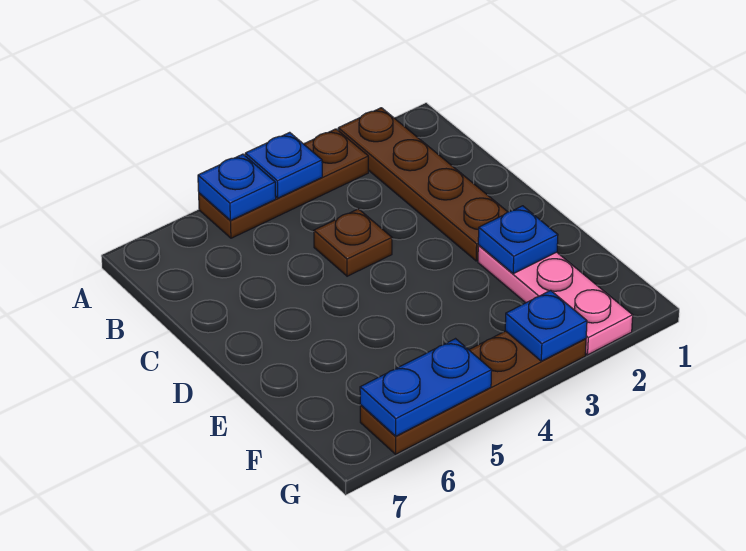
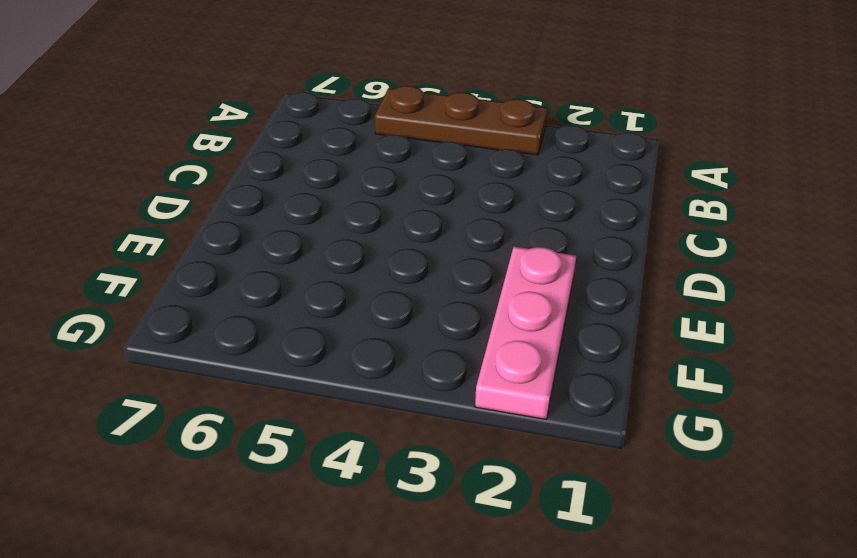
none -> brown 1x4 plate [338,108,507,261]
none -> brown 1x1 plate [314,209,392,276]

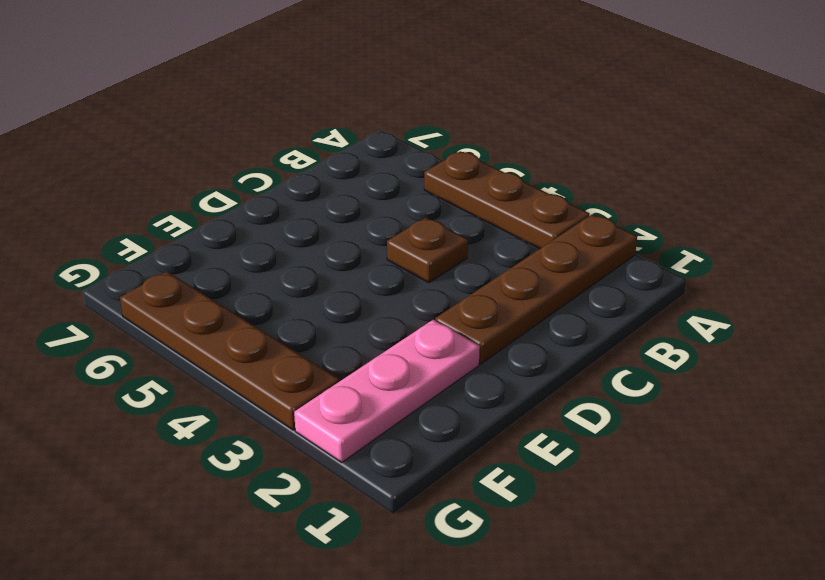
none -> blue 1x1 plate [245,132,322,198]
none -> blue 1x1 plate [198,154,276,221]

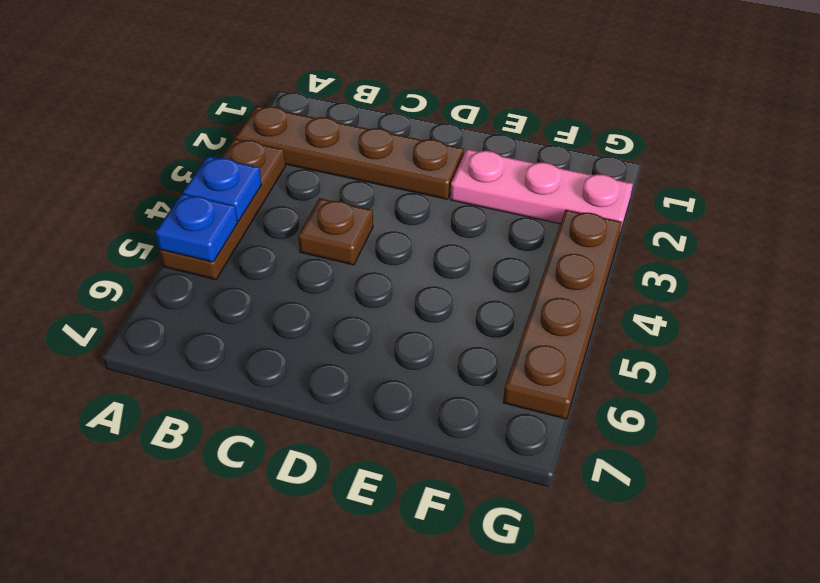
none -> blue 1x1 plate [478,206,558,274]
none -> blue 1x1 plate [505,290,587,361]

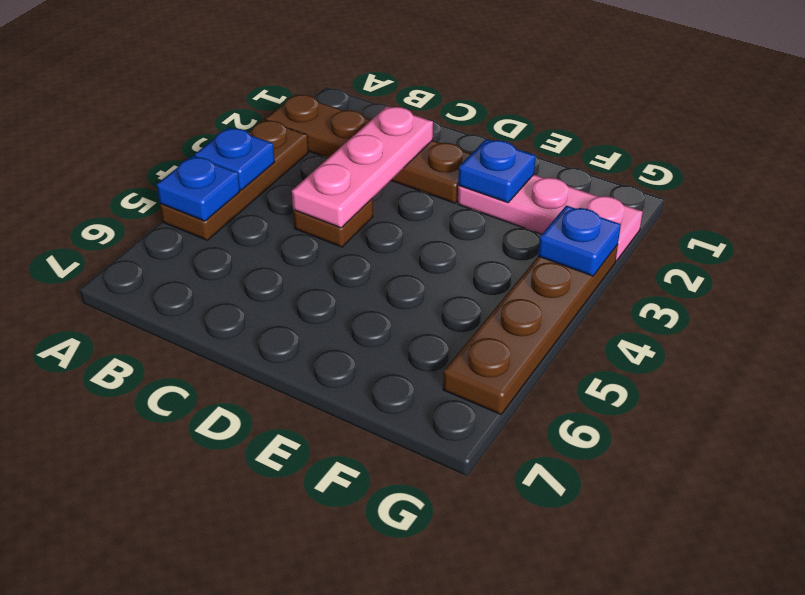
pink 1x3 plate [292,106,433,228] -> none
none -> blue 1x2 plate [360,339,492,436]

